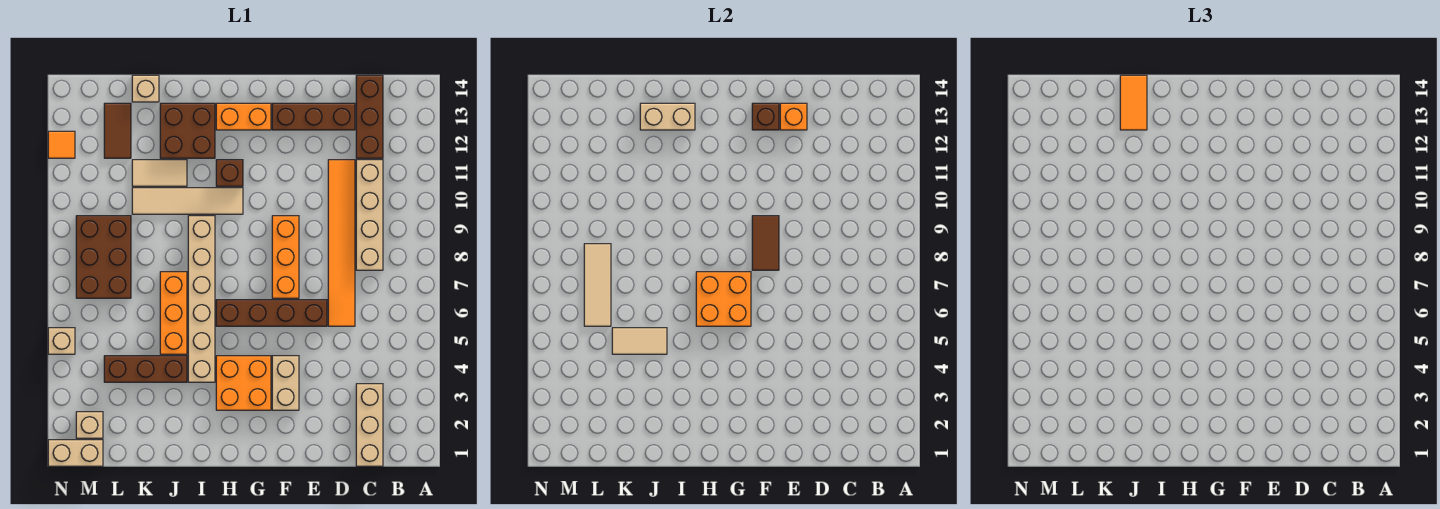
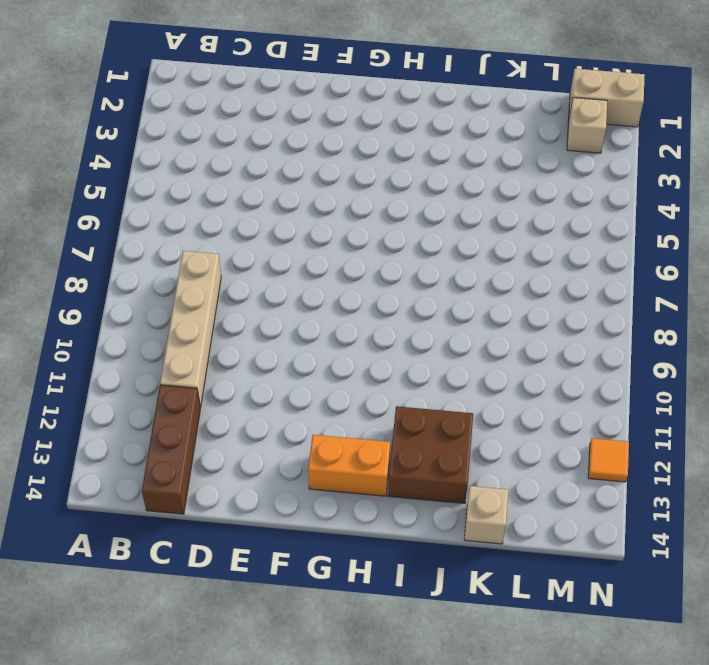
none -> tan 1x3 brick [356,384,383,466]
none -> orange 1x6 tile [328,160,355,326]
none -> brown 1x3 brick [272,103,355,130]
none -> brown 1x4 brick [216,300,327,326]

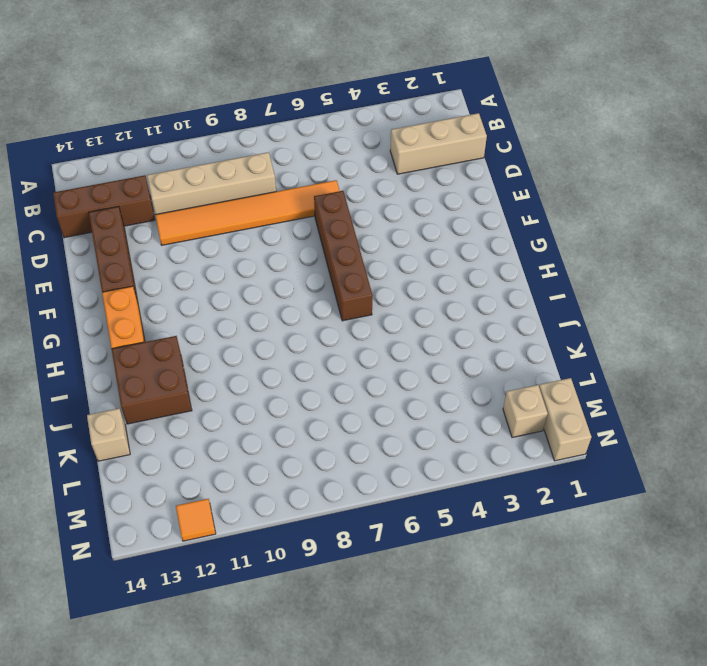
none -> tan 1x2 brick [272,356,299,410]
none -> orange 1x3 brick [272,216,299,298]
none -> orange 2x2 brick [216,356,271,410]
none -> tan 1x4 tile [132,188,243,214]

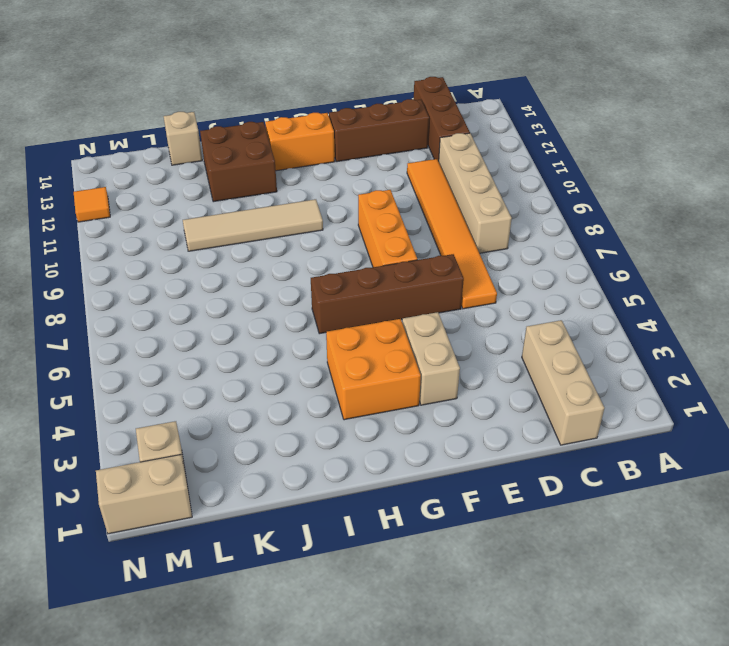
none -> brown 1x1 brick [216,160,243,186]
none -> tan 1x6 brick [188,216,215,382]
none -> brown 1x3 brick [104,356,187,382]
none -> orange 1x3 brick [160,272,187,354]

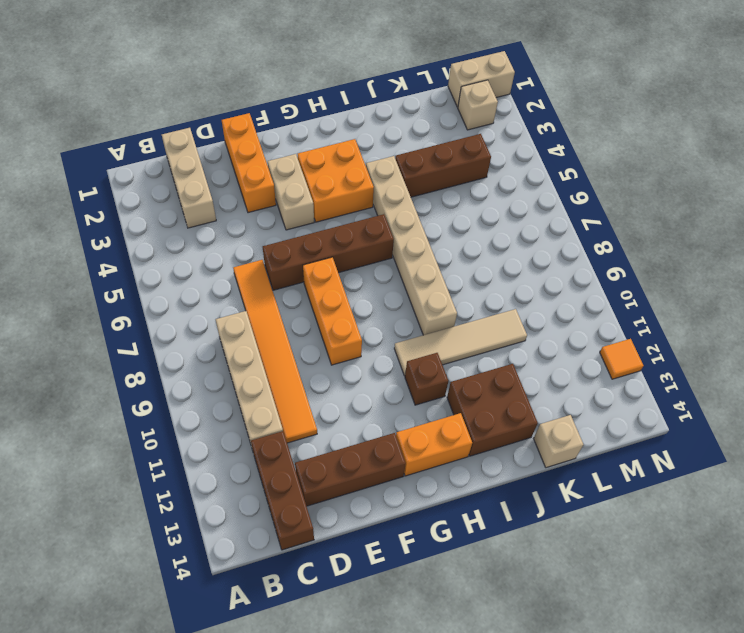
orange 1x3 brick [222,113,276,213] -> orange 1x3 brick moved to [160,272,187,354]
none -> tan 1x2 tile [132,160,187,186]
none -> brown 2x3 brick [76,216,131,298]
none -> brown 1x2 tile [104,103,131,158]
none -> tan 1x1 brick [48,328,75,354]

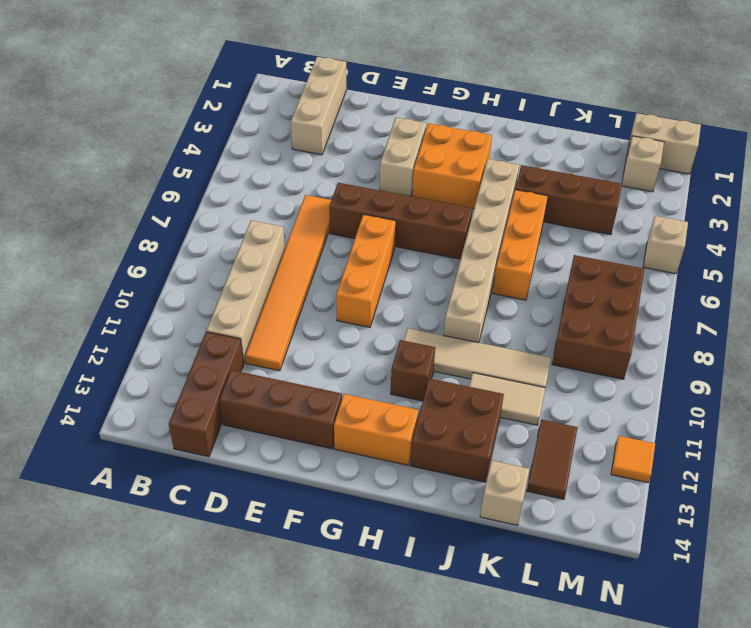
none -> orange 1x1 brick [780,103,807,130]
none -> brown 1x2 tile [752,216,779,270]
none -> brown 1x1 brick [752,103,779,130]
none -> orange 2x2 brick [696,272,751,326]

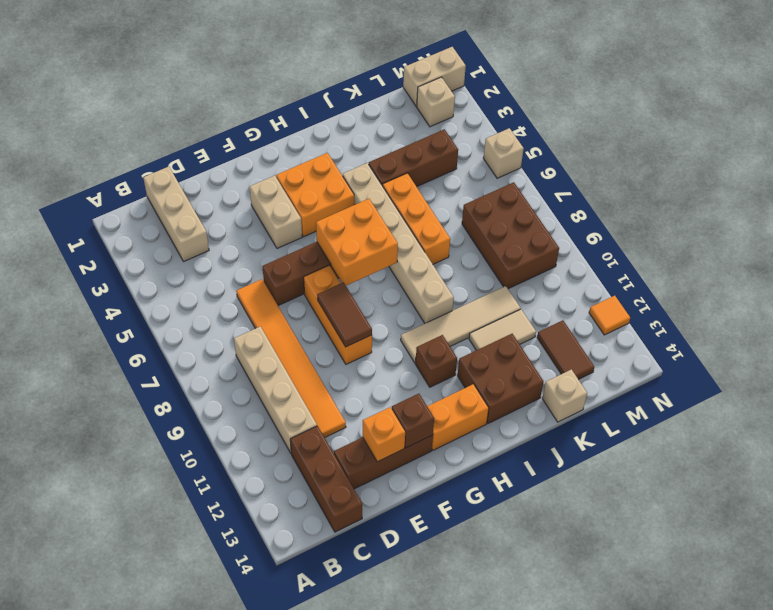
none -> tan 1x2 brick [640,103,695,130]
none -> tan 1x2 tile [612,328,667,354]
none -> tan 1x3 tile [584,244,611,326]
none -> orange 1x2 tile [1120,75,1147,130]

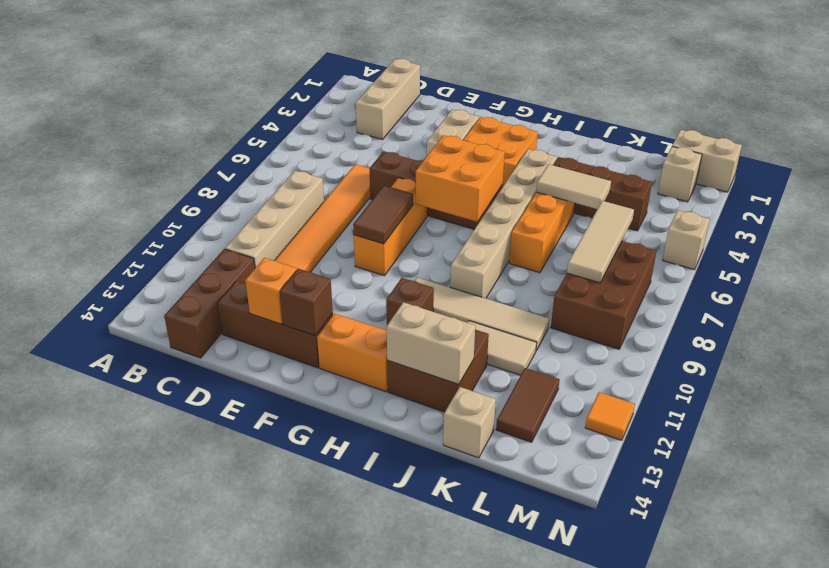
none -> orange 1x2 tile [1120,75,1147,130]

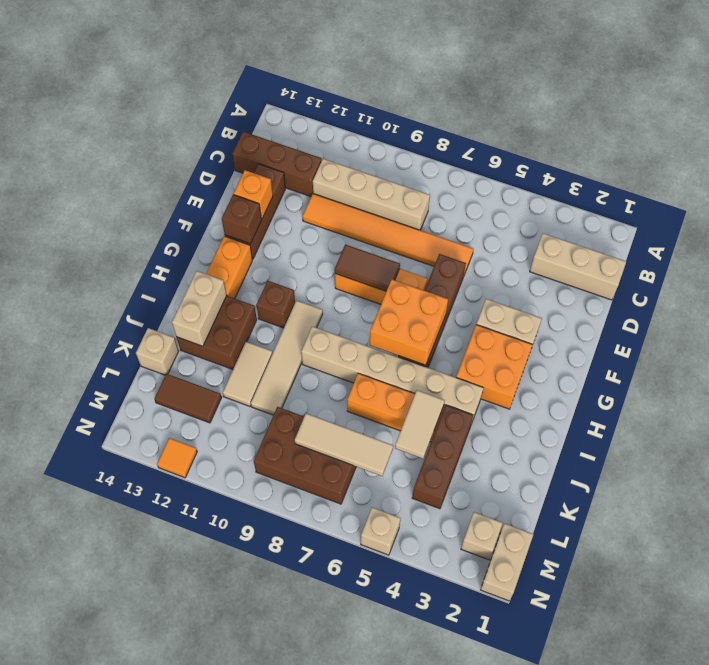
none -> orange 1x2 tile [1120,75,1147,130]

